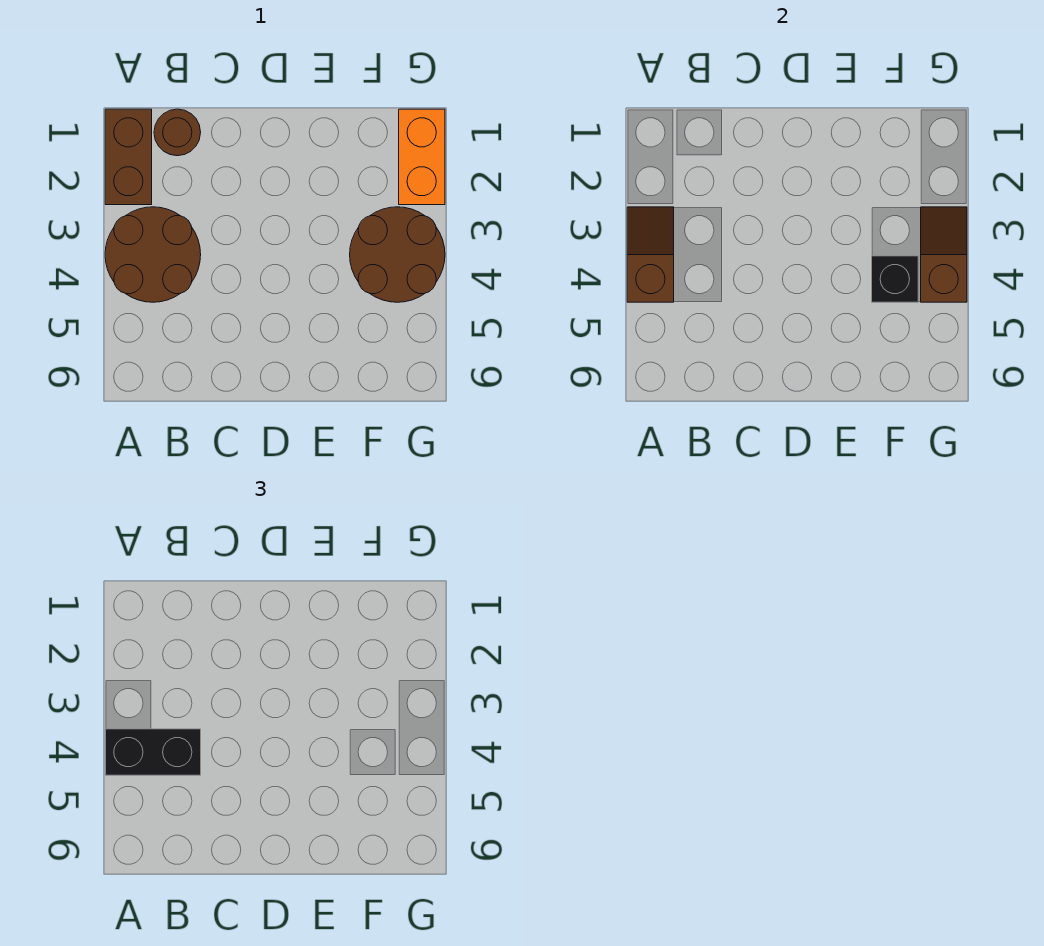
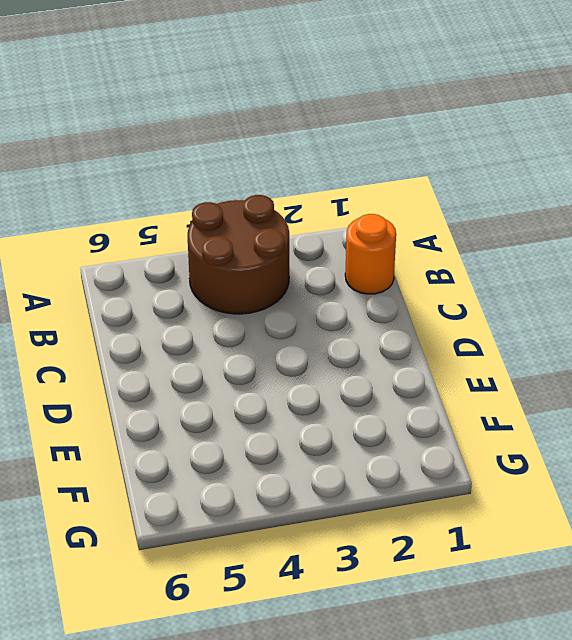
orange 1x1 round brick [345,214,396,294] -> brown 1x1 round brick [154,109,201,156]
none -> brown 1x2 brick [105,109,152,205]
none -> brown 2x2 round brick [350,207,445,302]

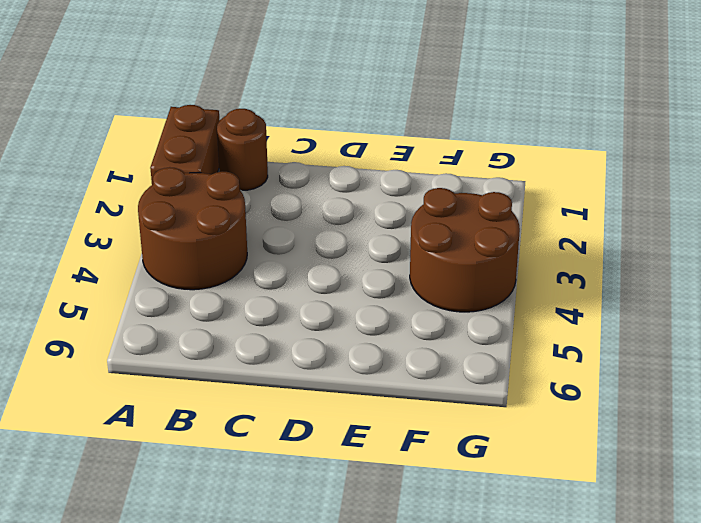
none -> orange 1x2 brick [399,109,445,205]
none -> brown 1x2 slope [627,207,674,302]

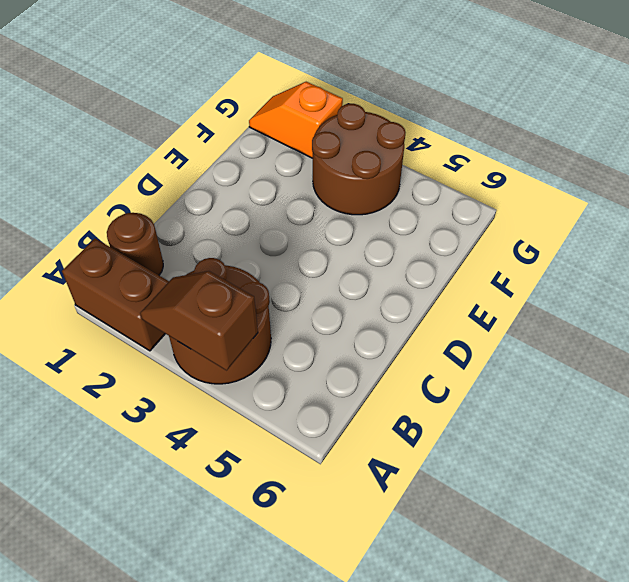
orange 1x2 slope [249,82,343,158] -> orange 1x2 brick [399,109,445,205]
none -> black 1x1 brick [872,256,918,302]
none -> brown 1x2 slope [921,207,967,302]

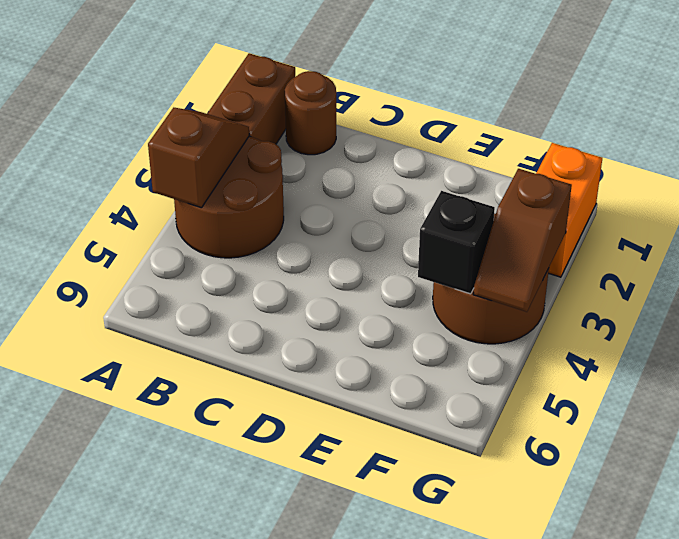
brown 1x2 slope [473,169,572,312] -> brown 1x2 slope turned to [921,207,967,302]
none -> black 1x2 brick [105,729,201,775]

